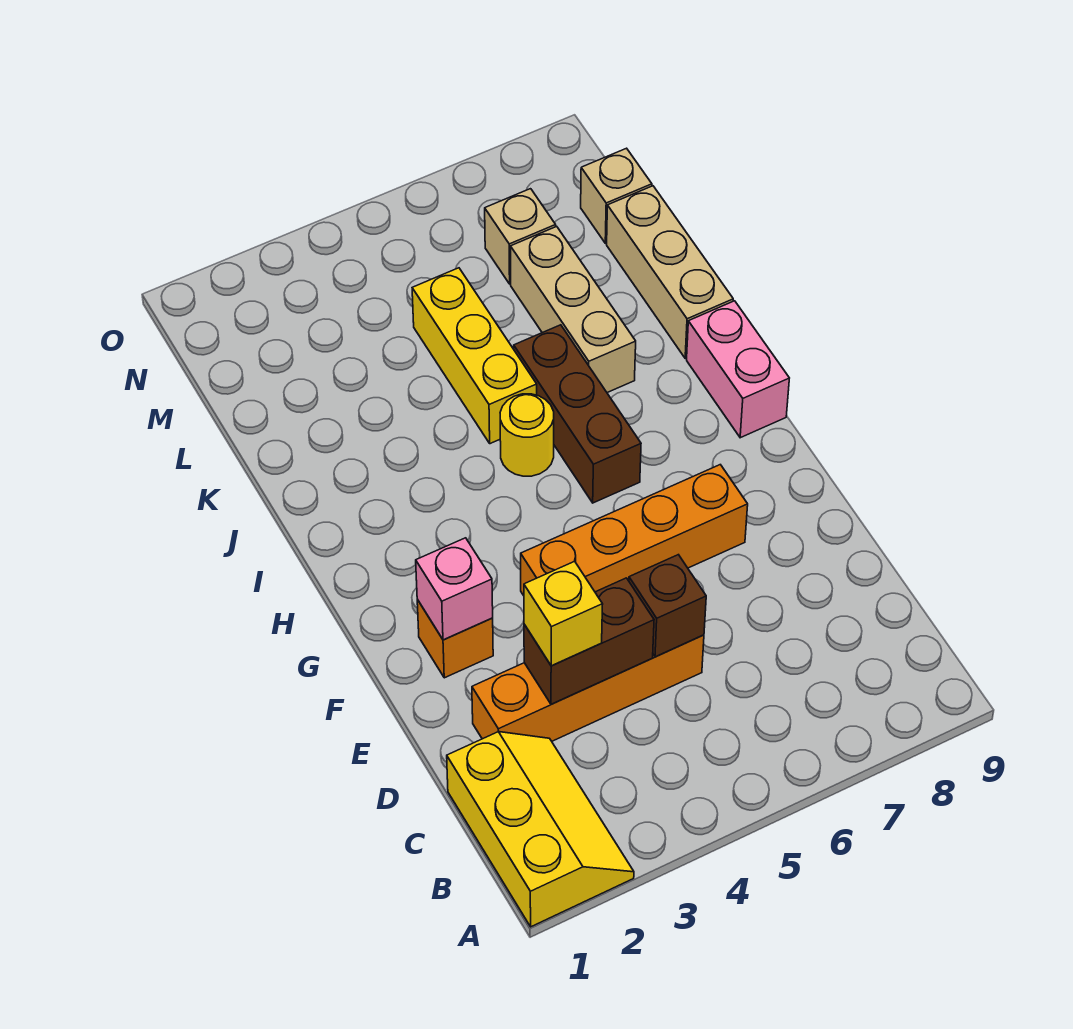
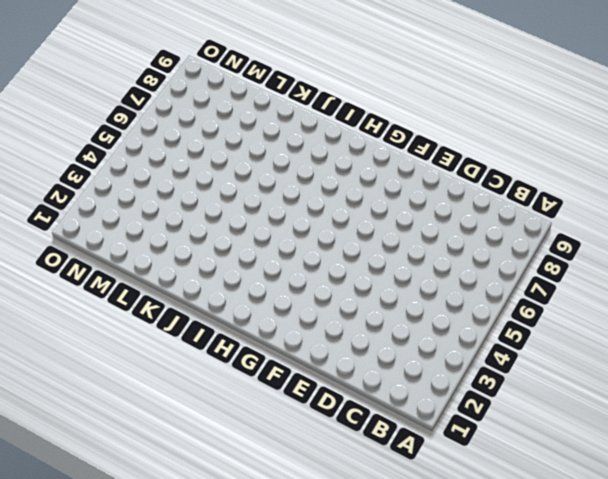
none -> yellow 2x3 slope [447,732,634,927]
none -> orange 1x4 brick [472,635,704,741]
none -> orange 1x1 brick [417,599,493,678]

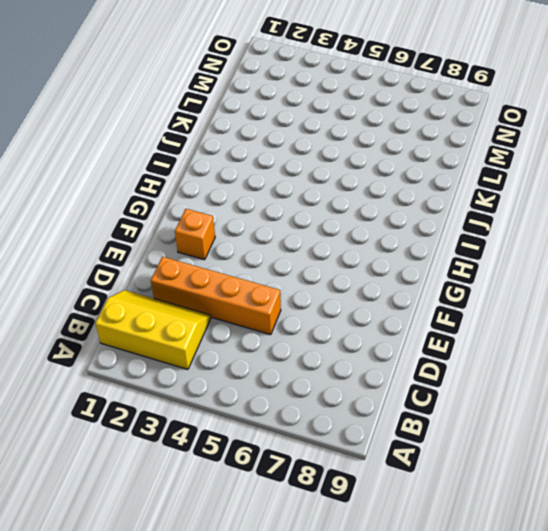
yellow 2x3 slope [95,290,211,369] -> yellow 2x3 slope turned to [447,732,634,927]
none -> orange 1x4 brick [521,465,748,596]
none -> brown 1x3 brick [514,325,641,503]
none -> pink 1x2 brick [687,301,789,438]

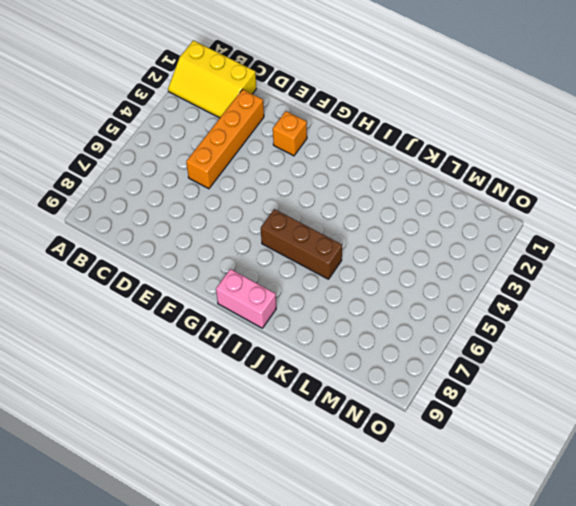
none -> orange 1x4 brick [521,465,748,596]
none -> yellow 1x1 round brick [500,394,554,476]
none -> yellow 1x3 brick [412,268,537,444]

